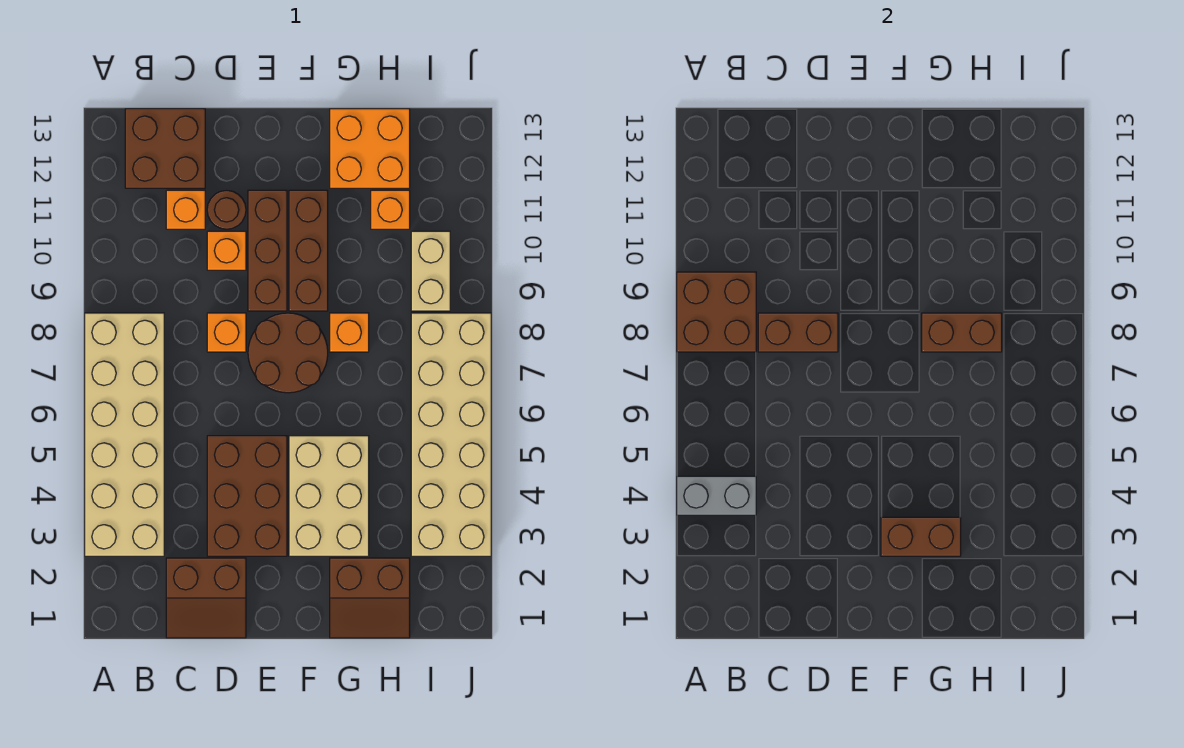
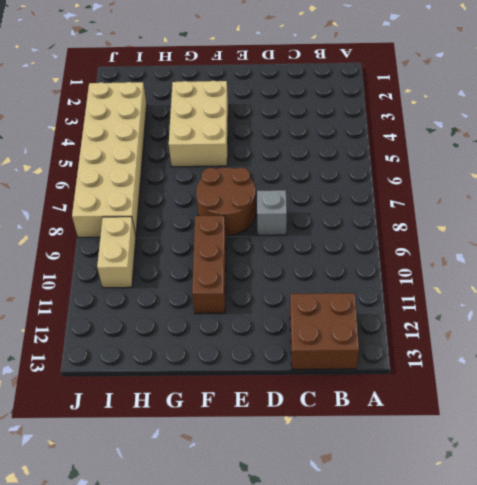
grey 1x1 brick [257,190,287,235] -> orange 1x1 brick [207,313,246,352]
none -> tan 2x6 brick [85,313,164,556]
none -> brown 2x2 slope [166,558,246,638]
none -> orange 1x1 brick [166,190,205,229]

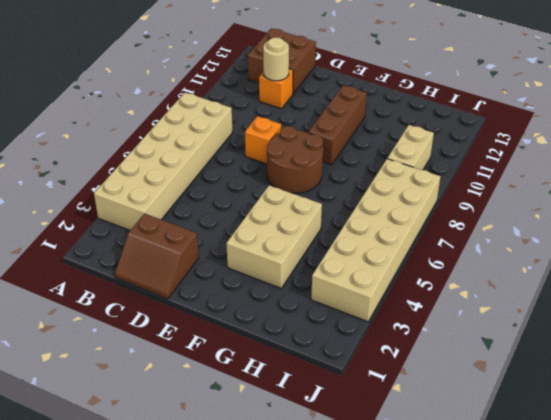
tan 1x1 round brick [263,38,289,81] -> none
none -> brown 2x3 brick [207,436,287,556]
none -> orange 1x1 brick [207,231,246,270]
none -> brown 1x1 round brick [207,190,246,229]

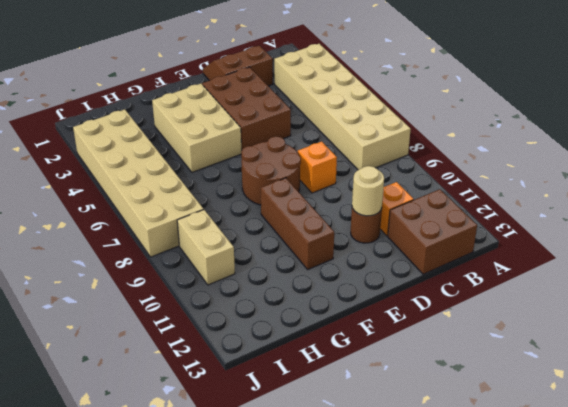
tan 1x1 round brick [352,166,384,216] -> none
none -> orange 1x1 brick [207,231,246,270]
none -> brown 1x3 brick [248,190,287,311]
none -> brown 2x2 slope [330,558,410,638]

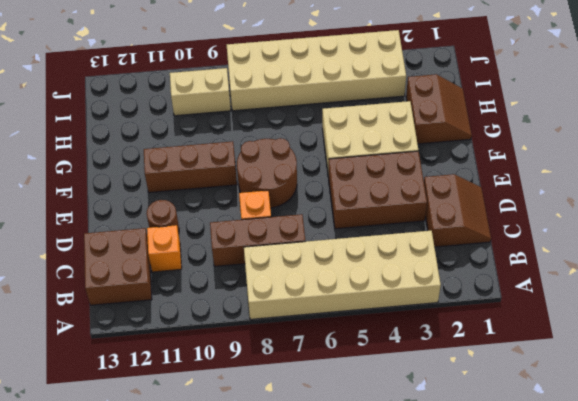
brown 1x3 brick [210,214,305,266] -> brown 1x3 brick moved to [248,190,287,311]
none -> orange 1x1 brick [207,231,246,270]
none -> orange 1x1 brick [330,313,369,352]
none -> orange 2x2 brick [330,109,410,188]

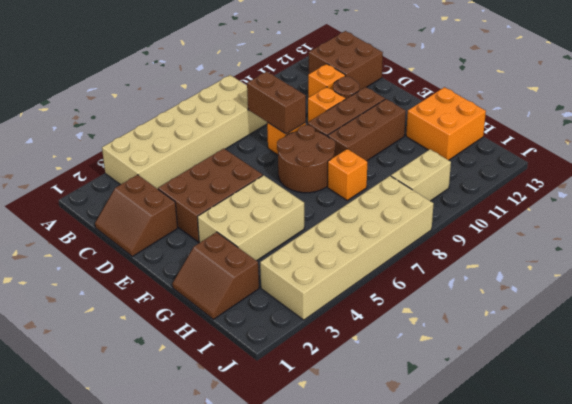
none -> orange 1x1 brick [371,190,410,229]
none -> grey 1x2 brick [677,476,756,515]
none -> brown 2x2 brick [677,272,756,352]

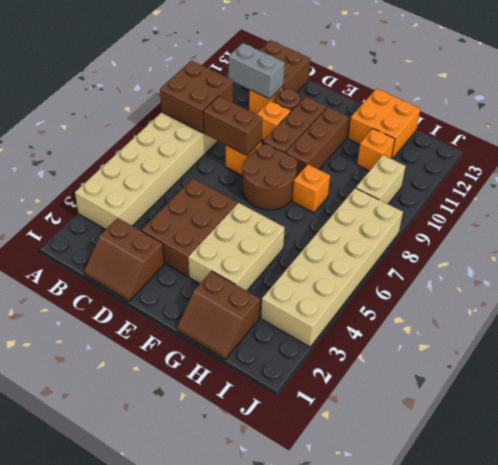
grey 1x2 brick [228,43,285,99] -> grey 1x2 brick moved to [677,476,756,515]
none -> brown 1x2 brick [881,517,961,556]
none -> brown 1x2 brick [922,313,1002,352]

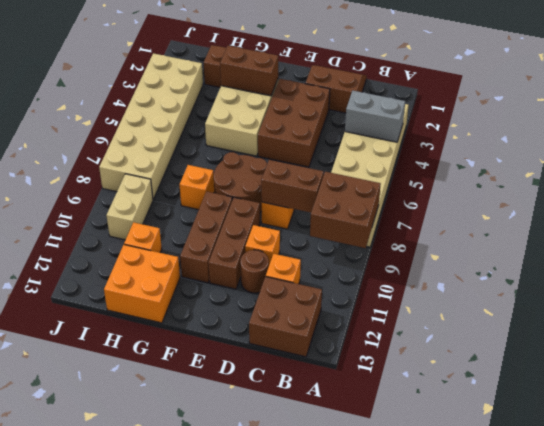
none -> brown 1x2 brick [922,313,1002,352]

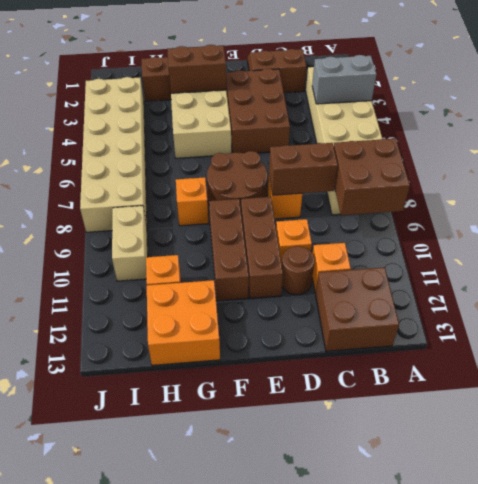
none -> brown 1x2 brick [922,313,1002,352]

